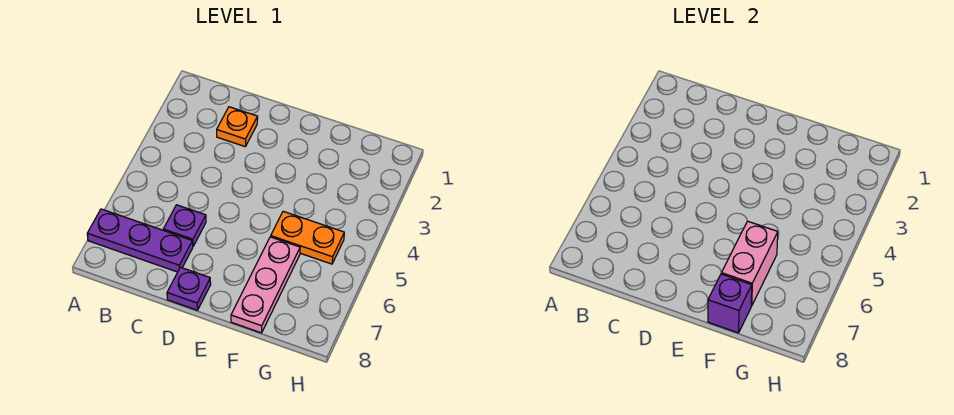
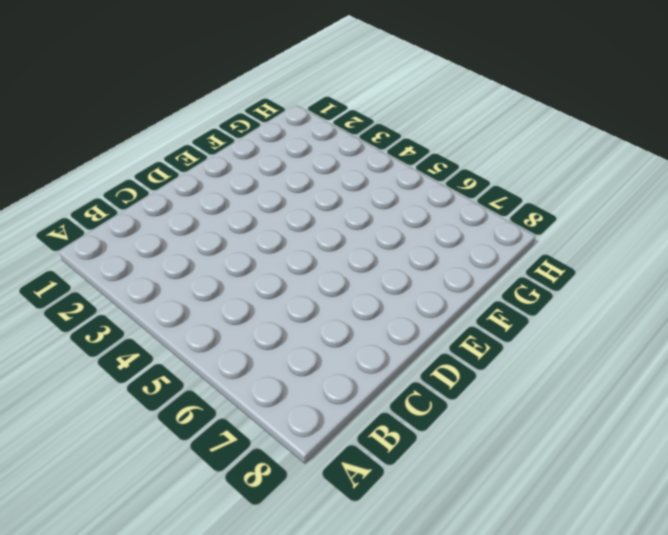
none -> purple 1x3 plate [87,209,193,272]
none -> orange 1x1 plate [217,107,258,147]

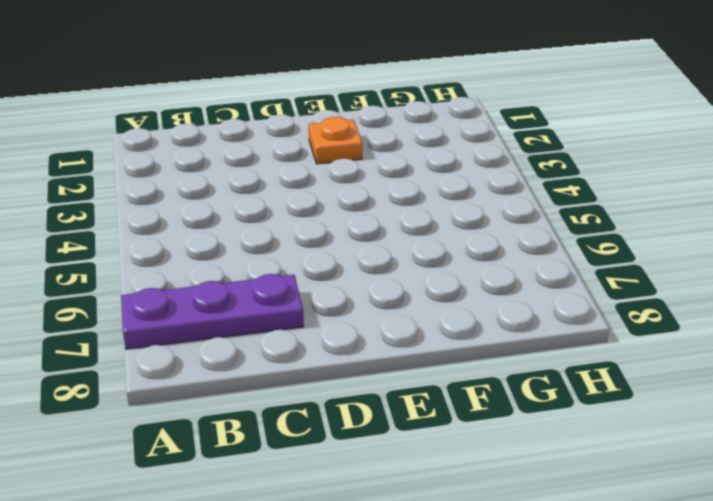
orange 1x1 plate [309,117,362,164] -> orange 1x1 plate moved to [217,107,258,147]
none -> purple 1x1 plate [163,205,206,246]
none -> purple 1x1 plate [167,267,211,310]

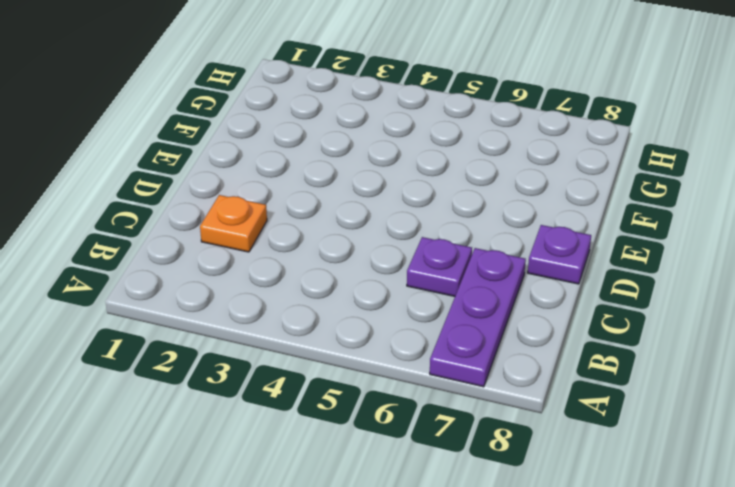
none -> orange 1x2 plate [271,211,344,264]
none -> pink 1x3 plate [231,237,300,333]

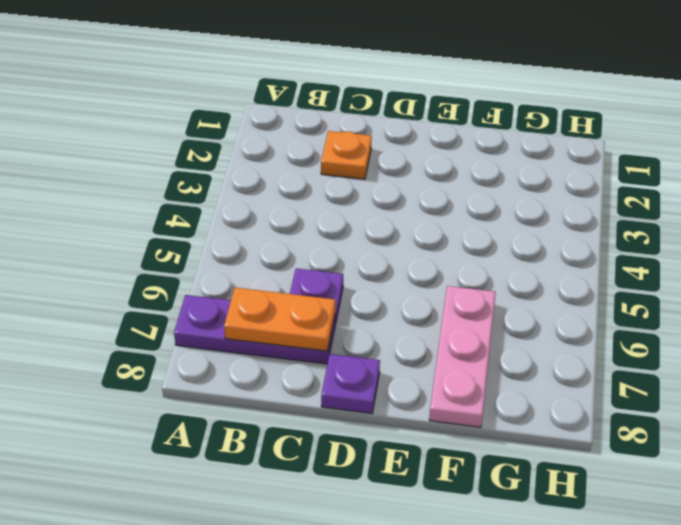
orange 1x2 plate [224,288,335,351] -> orange 1x2 plate moved to [271,211,344,264]
none -> pink 1x2 brick [722,221,778,306]
none -> purple 1x1 brick [708,274,752,333]

